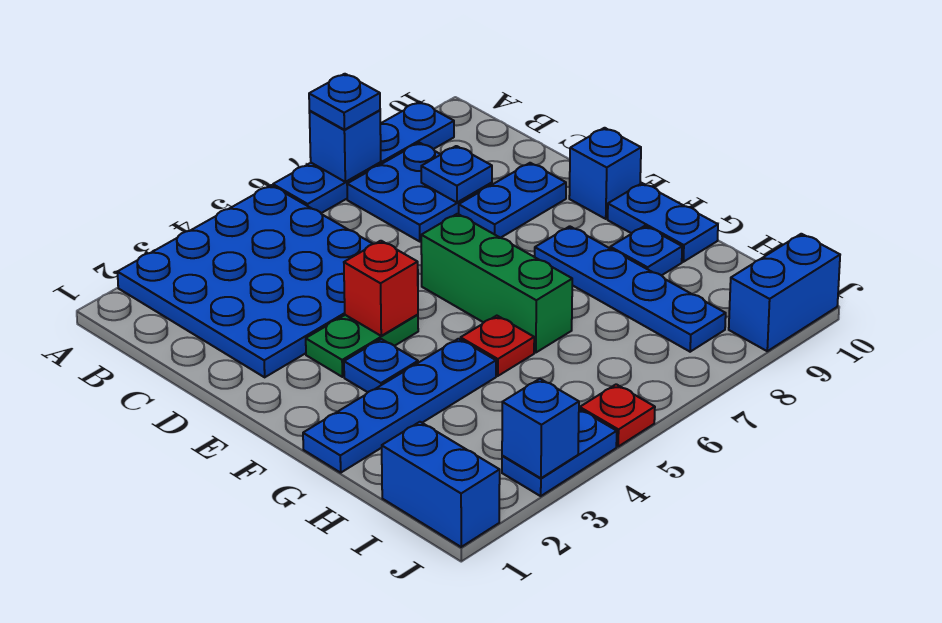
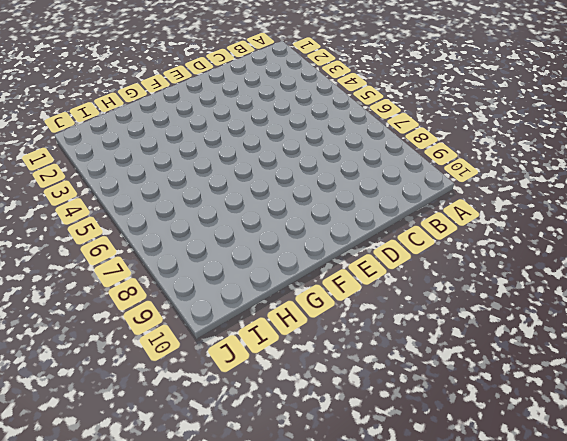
none -> blue 4x4 plate [117,185,372,377]
none -> blue 1x4 plate [273,102,454,213]
none -> blue 2x2 plate [347,143,492,241]

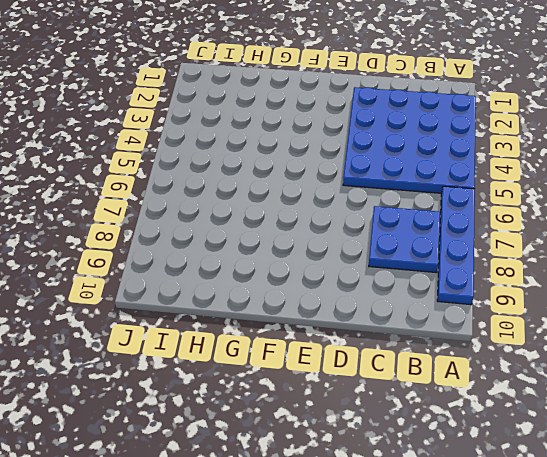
none -> blue 1x2 plate [459,163,566,238]
none -> green 1x2 plate [306,315,418,377]
none -> green 1x3 brick [421,214,572,353]

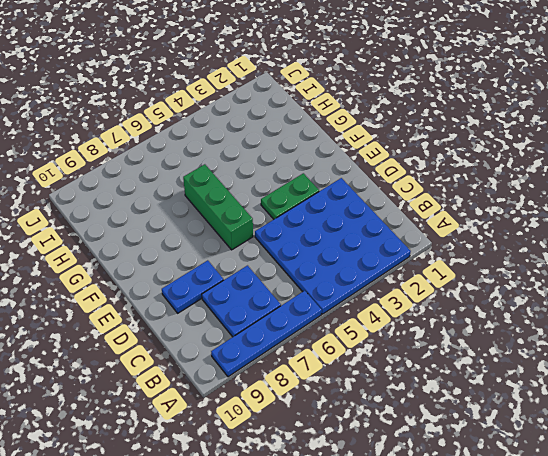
none -> blue 1x1 brick [569,128,641,219]
none -> blue 1x1 plate [344,339,418,392]
none -> blue 1x4 plate [535,226,726,352]

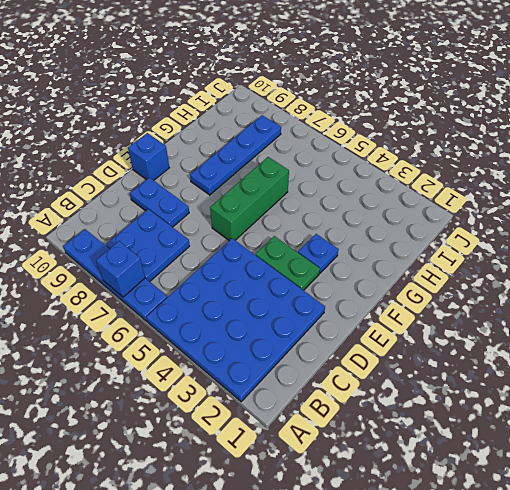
none -> blue 1x2 plate [608,183,718,262]
none -> blue 1x4 plate [303,339,496,473]
none -> red 1x1 plate [461,316,534,376]

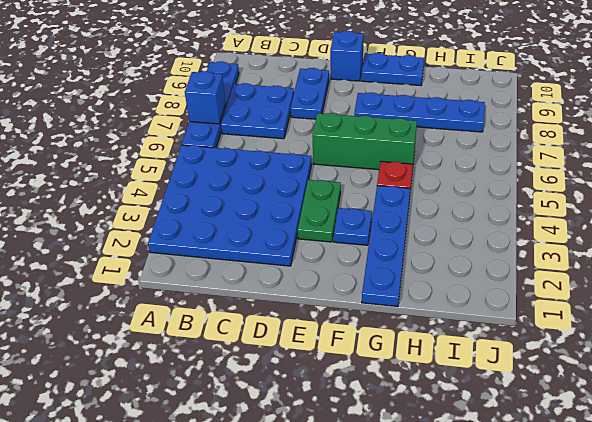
none -> blue 1x1 plate [610,226,682,276]
none -> blue 1x2 brick [382,422,500,547]
none -> blue 1x2 plate [502,409,617,496]

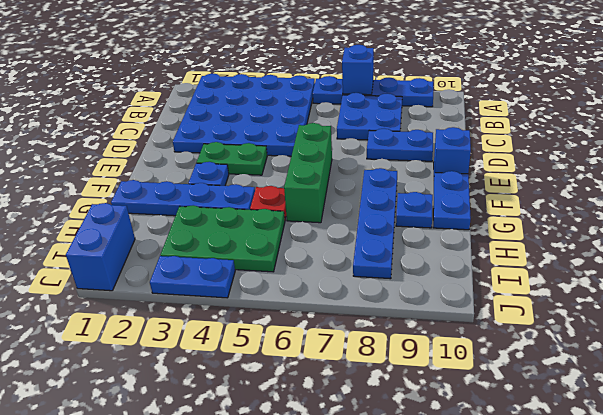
green 2x3 plate [161,205,285,272] -> none
none -> red 1x1 plate [580,384,655,446]
none -> blue 1x2 brick [729,234,840,351]
none -> blue 1x1 plate [421,146,492,202]

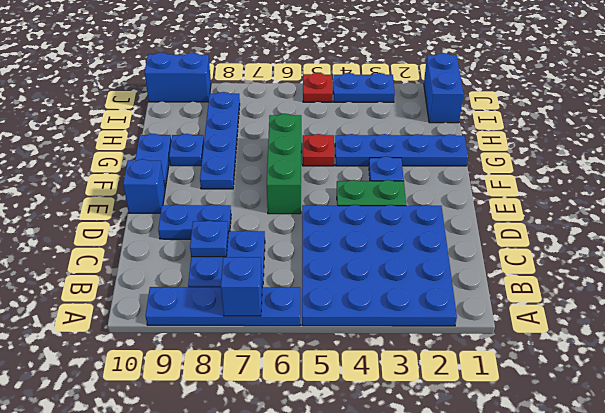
none -> red 1x1 brick [344,241,418,336]
none -> blue 1x1 brick [502,379,579,478]
none -> blue 1x1 plate [309,74,380,130]

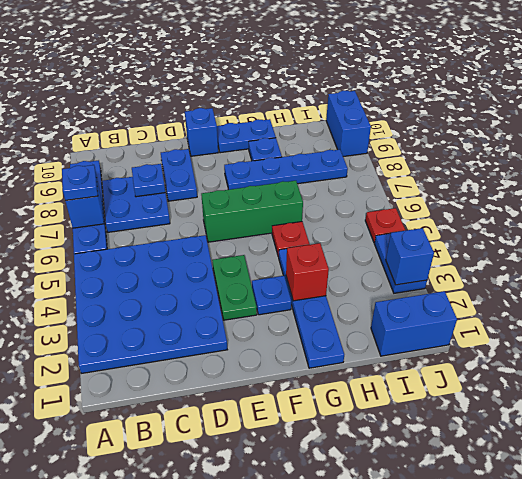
red 1x1 brick [286,243,329,301] -> red 1x1 brick moved to [344,241,418,336]

